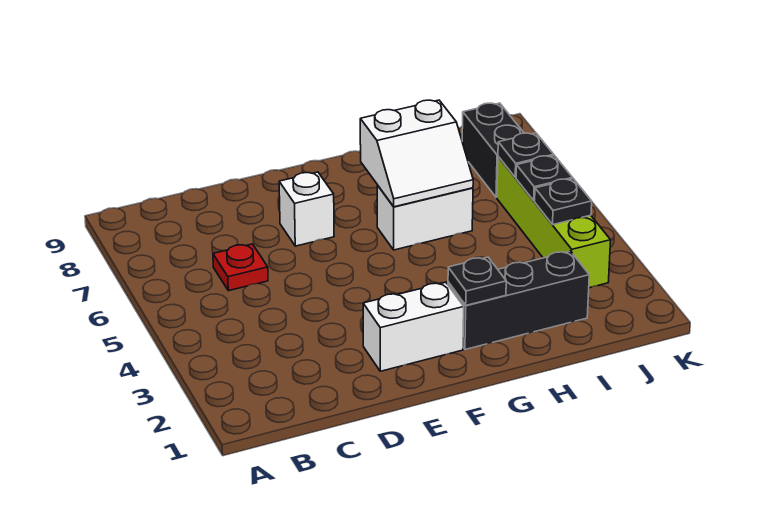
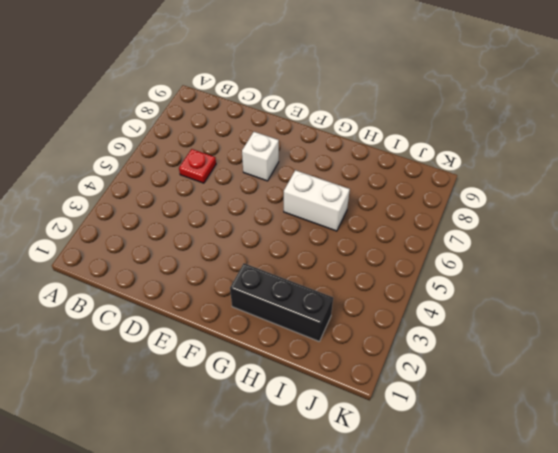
none -> white 1x2 brick [363,282,464,371]
none -> lime 1x4 brick [497,157,611,288]
none -> black 1x2 brick [462,103,524,197]

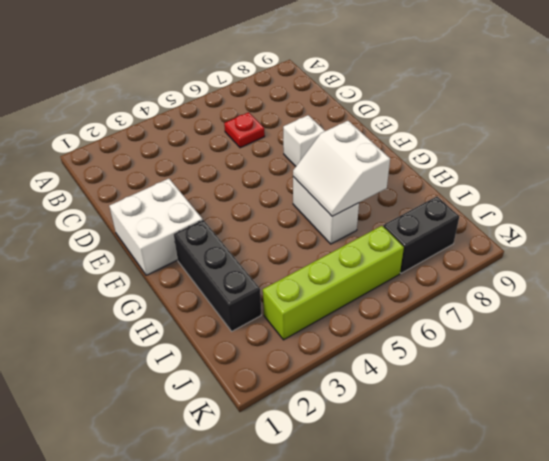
white 2x2 brick [109,178,203,275] -> white 1x2 brick [363,282,464,371]
none -> black 1x1 plate [448,257,506,305]
none -> black 1x1 plate [535,179,592,225]
none -> black 1x1 plate [516,156,573,201]

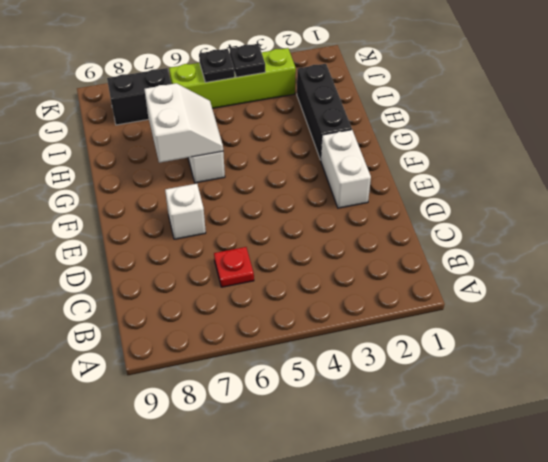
none -> black 1x1 plate [448,257,506,305]
none -> black 1x1 plate [498,133,554,177]

